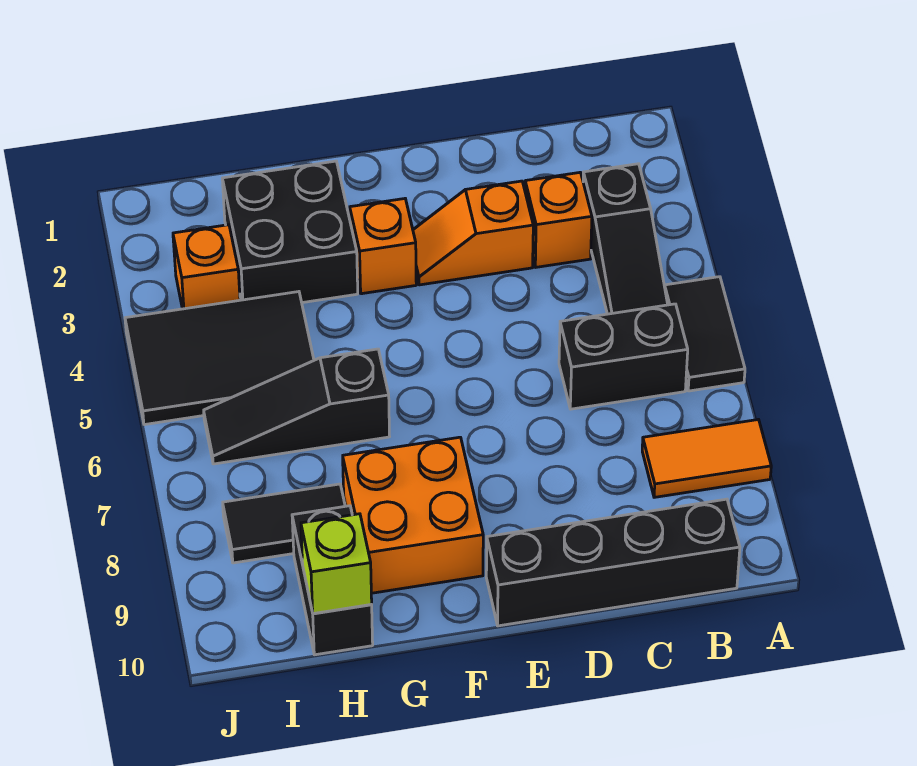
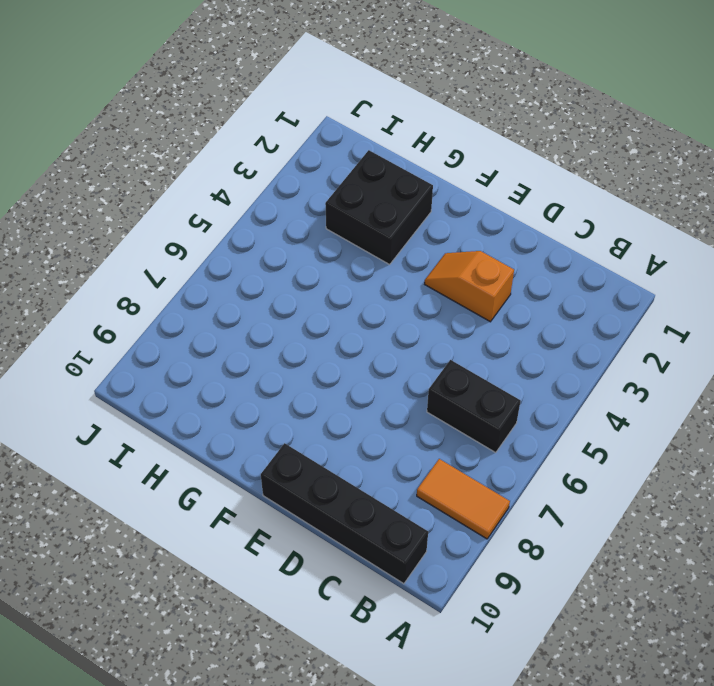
none -> black 1x2 tile [665,277,745,391]
none -> black 1x3 slope [583,164,668,314]
none -> orange 1x1 brick [525,173,592,267]

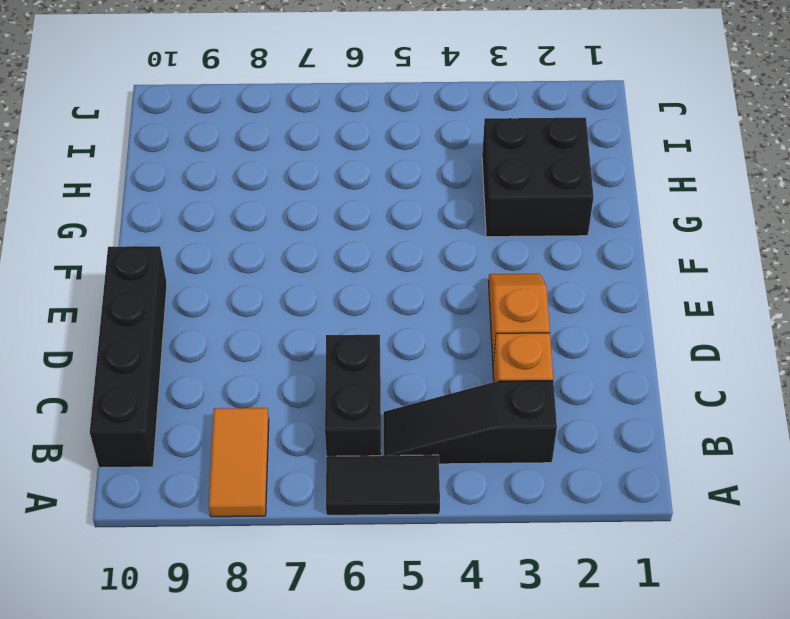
none -> orange 1x1 brick [350,199,416,294]
none -> orange 2x2 brick [343,437,483,593]
none -> black 1x3 slope [204,349,390,464]

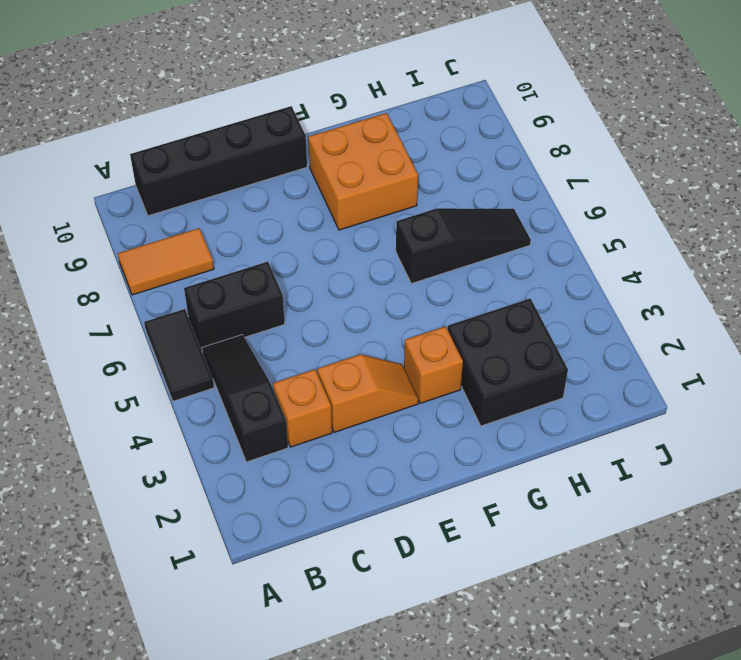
none -> black 2x3 tile [125,292,314,425]
none -> black 1x2 tile [223,484,345,563]
none -> black 1x2 brick [292,506,373,655]

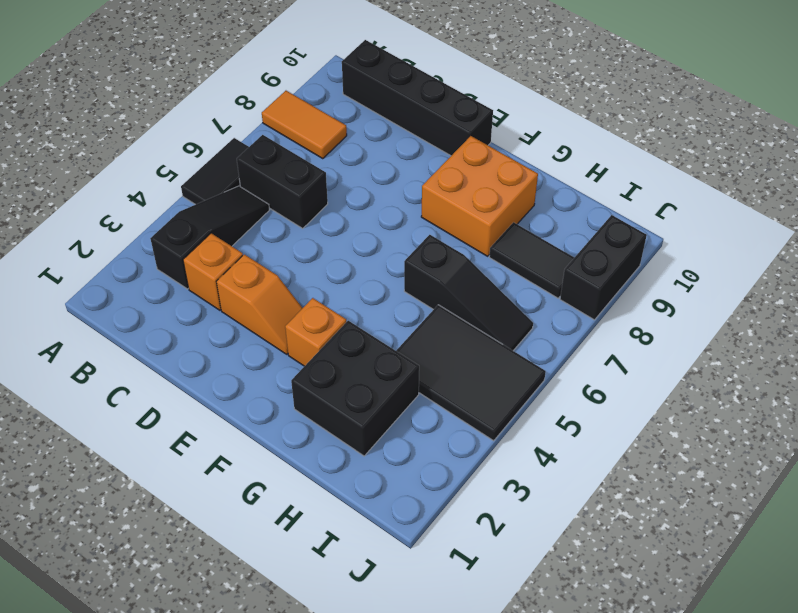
black 1x2 brick [560,215,647,320] -> black 1x2 brick moved to [292,506,373,655]
none -> orange 1x1 brick [173,225,240,309]
none -> lime 1x1 brick [301,514,372,614]

